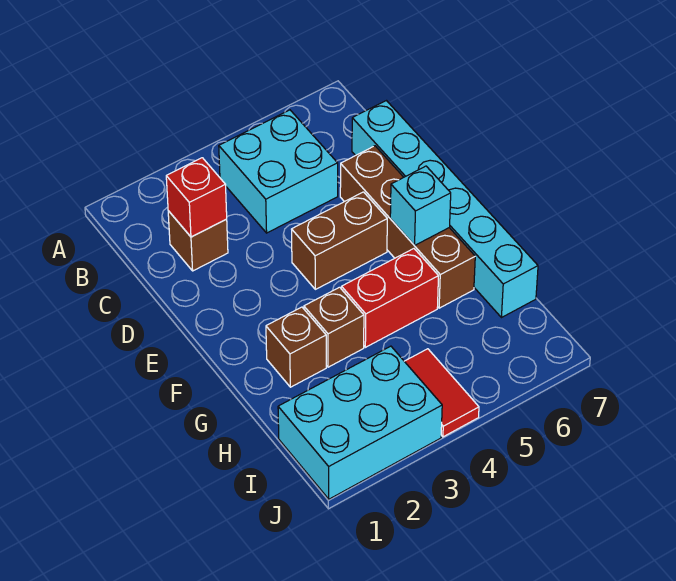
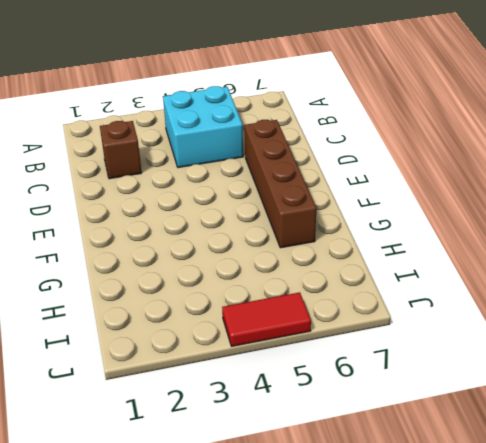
red 1x2 tile [222,292,311,346] -> red 1x2 tile turned to [404,349,479,437]
none -> cyan 1x6 brick [352,101,538,318]
none -> brown 1x2 brick [292,192,387,289]
none -> brown 1x1 brick [266,307,326,387]

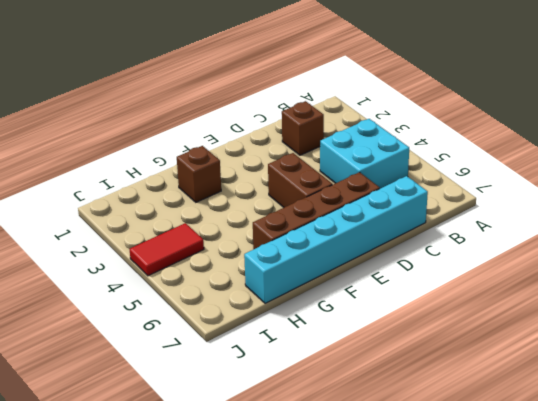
none -> brown 1x1 brick [304,287,364,367]
none -> red 1x2 brick [341,249,438,347]
none -> cyan 2x3 brick [278,346,442,499]

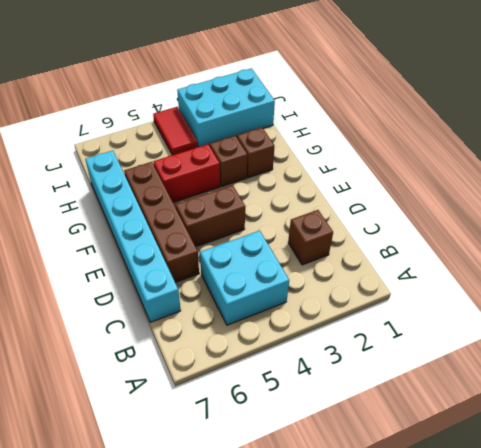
none -> red 1x1 brick [166,158,227,237]
none -> cyan 1x1 brick [390,166,451,246]

